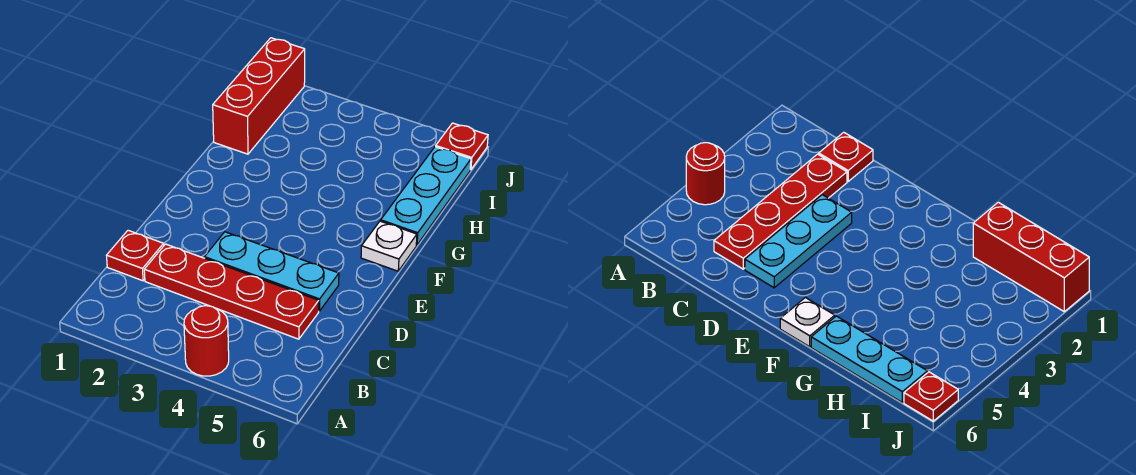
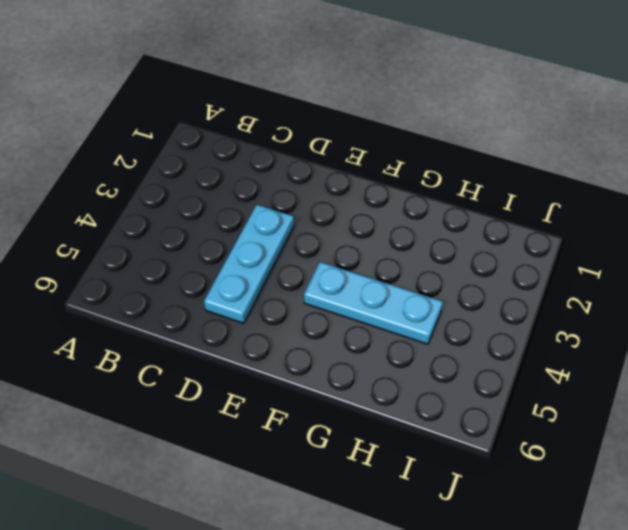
cyan 1x3 plate [304,262,443,344] -> cyan 1x3 plate moved to [381,147,471,245]
none -> red 1x1 round brick [184,306,229,376]
none -> red 1x1 plate [107,230,164,281]

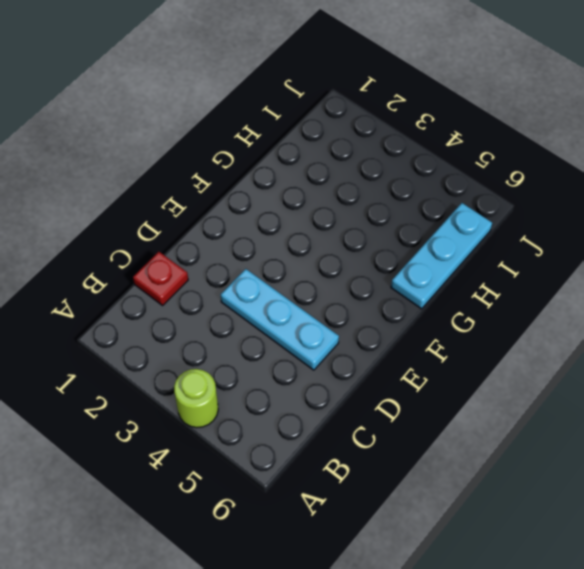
lime 1x1 round brick [174,369,218,428] -> red 1x1 round brick [184,306,229,376]
none -> red 1x4 plate [144,244,319,339]
none -> white 1x1 plate [361,221,417,271]

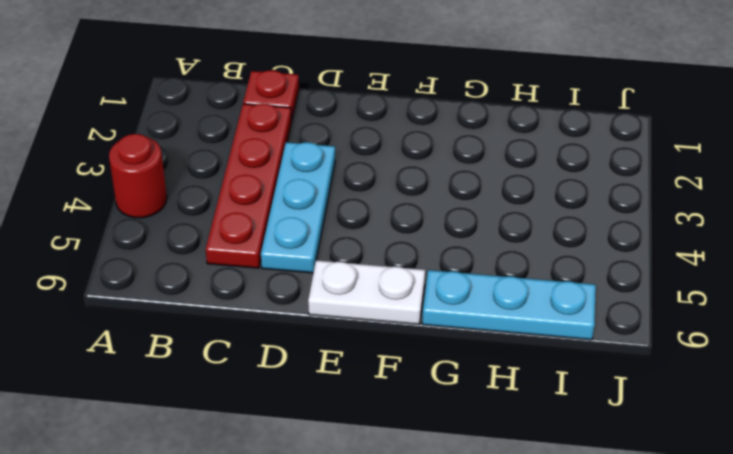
white 1x2 plate [308,260,425,324] -> white 1x1 plate [361,221,417,271]
none -> red 1x3 brick [213,38,305,154]
none -> red 1x1 plate [436,123,488,170]

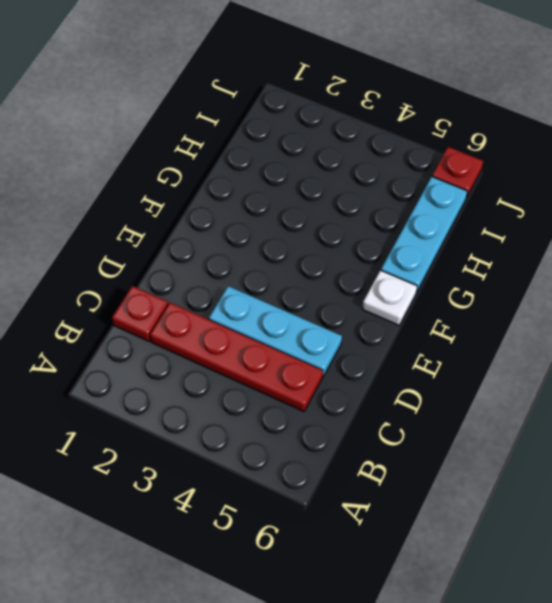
none -> red 1x1 round brick [184,306,229,376]
none -> red 1x3 brick [213,38,305,154]

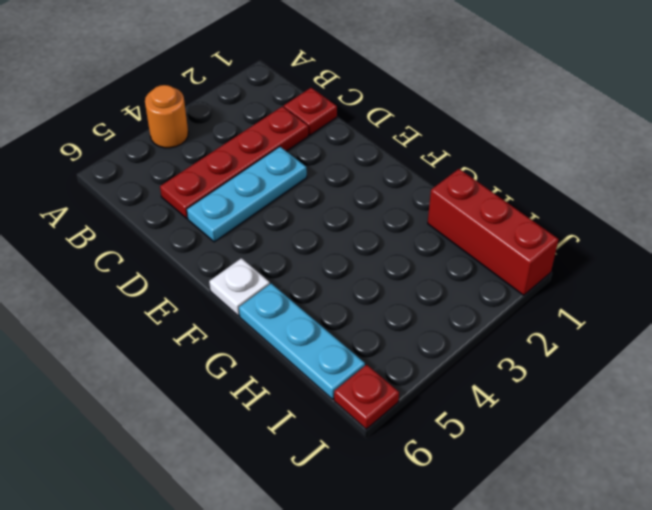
orange 1x1 round brick [145,85,188,148] -> red 1x1 round brick [184,306,229,376]

